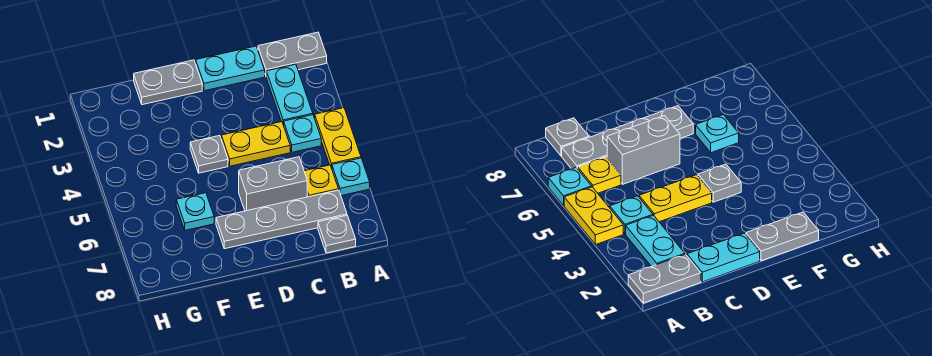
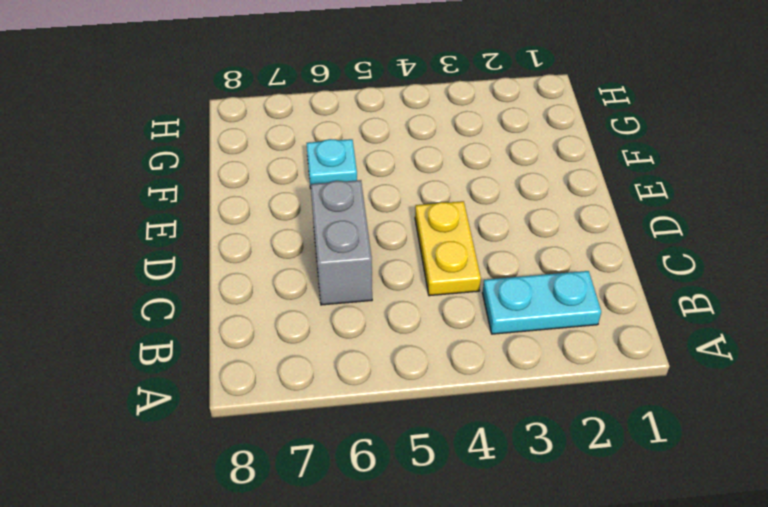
none -> grey 1x2 plate [258,32,327,75]
none -> yellow 1x2 plate [315,108,361,168]
none -> cyan 1x1 plate [332,158,370,196]

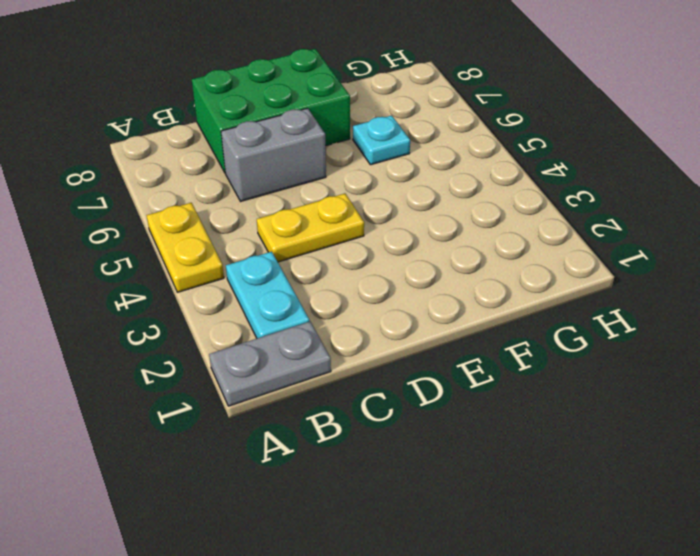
green 2x3 brick [192,49,350,172] -> grey 1x4 plate [216,190,347,249]
none -> cyan 1x1 plate [332,158,370,196]
none -> cyan 1x1 plate [284,115,321,152]
none -> yellow 1x1 plate [304,165,339,197]

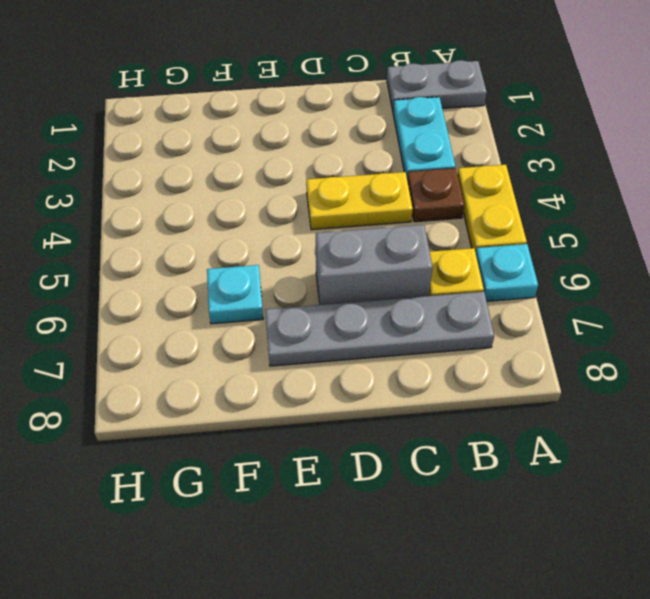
brown 1x1 plate [407,168,464,222] -> cyan 1x1 plate [284,115,321,152]
none -> grey 1x1 plate [318,215,356,253]
none -> cyan 1x2 plate [196,46,265,91]
none -> grey 1x2 plate [134,60,202,105]

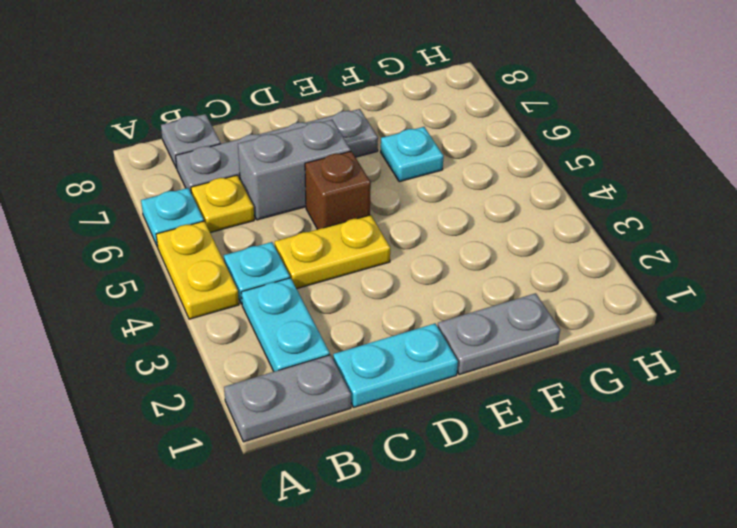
brown 1x1 brick [305,151,371,229] -> none
none -> grey 1x1 plate [190,136,228,173]

